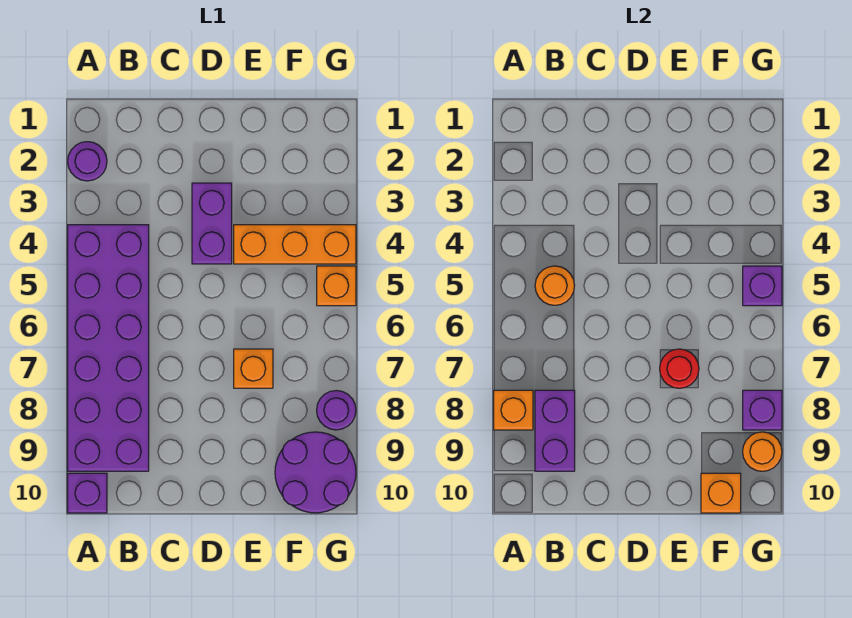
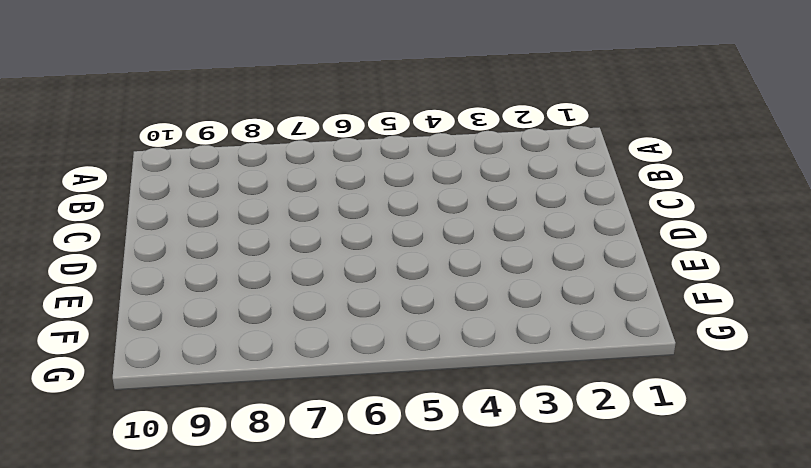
none -> purple 1x1 round brick [68,142,107,181]
none -> purple 2x6 brick [68,225,149,471]
none -> purple 1x1 brick [68,473,107,513]

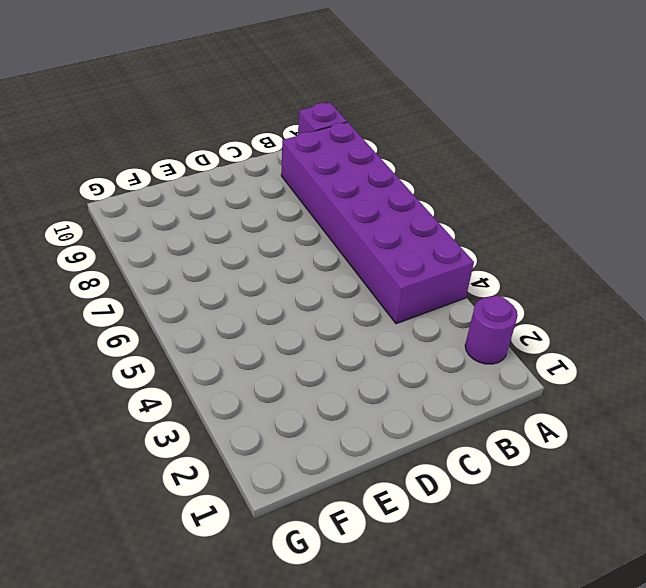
none -> purple 1x2 brick [192,183,232,264]
none -> orange 1x3 brick [234,225,356,264]
none -> orange 1x1 brick [234,349,273,388]

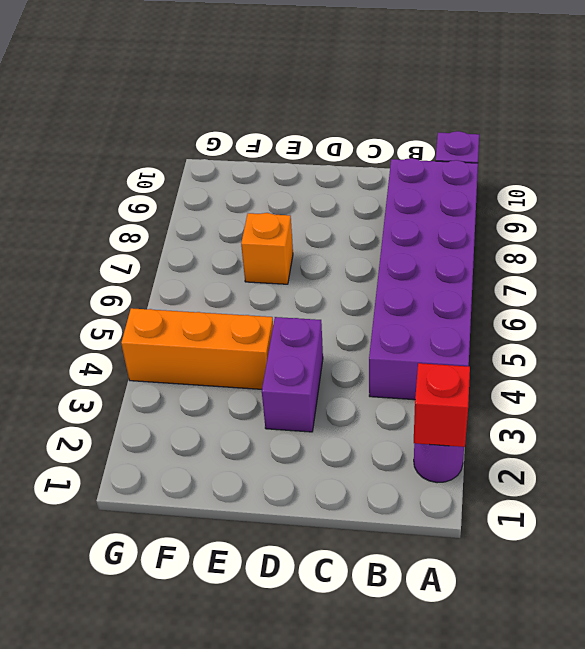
red 1x1 brick [414,363,470,447] -> none
none -> purple 2x2 round brick [275,432,356,513]
none -> orange 1x1 brick [317,266,356,306]
none -> purple 1x1 round brick [317,391,356,430]

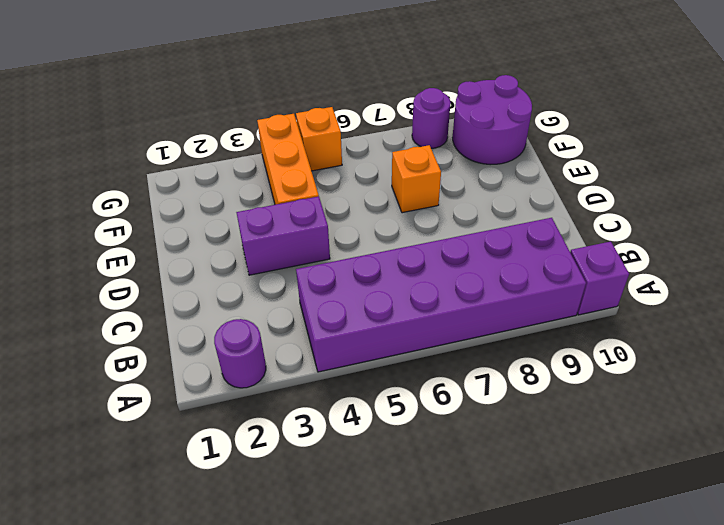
none -> orange 1x1 brick [494,390,533,430]
none -> orange 1x1 round brick [535,266,575,305]
none -> purple 1x2 brick [535,390,575,471]

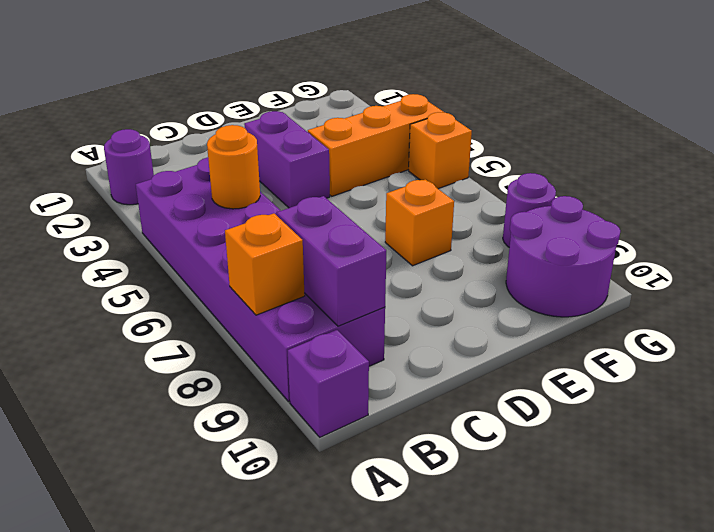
none -> red 1x1 round brick [660,349,699,388]
none -> orange 1x1 brick [701,473,741,513]
none -> purple 1x1 brick [743,266,782,306]

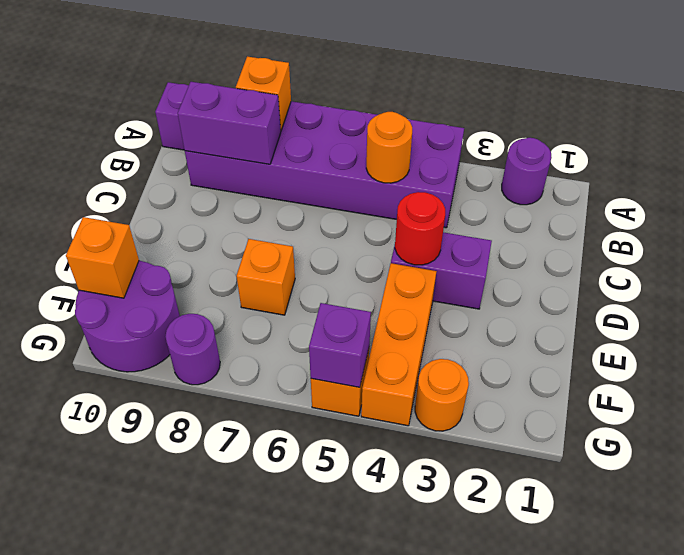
red 1x1 round brick [395,192,445,265] -> red 1x1 round brick moved to [660,349,699,388]
orange 1x1 round brick [415,359,469,431] -> orange 1x1 round brick moved to [743,432,782,471]
none -> purple 1x1 brick [743,390,782,430]

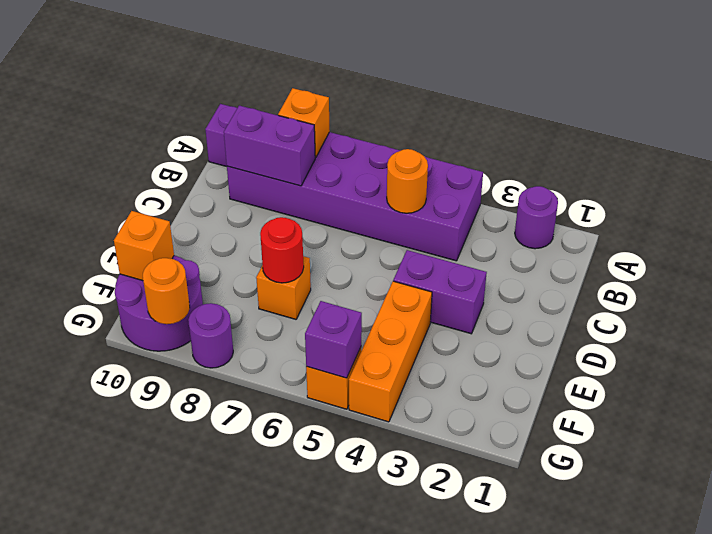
none -> purple 1x1 brick [743,390,782,430]

